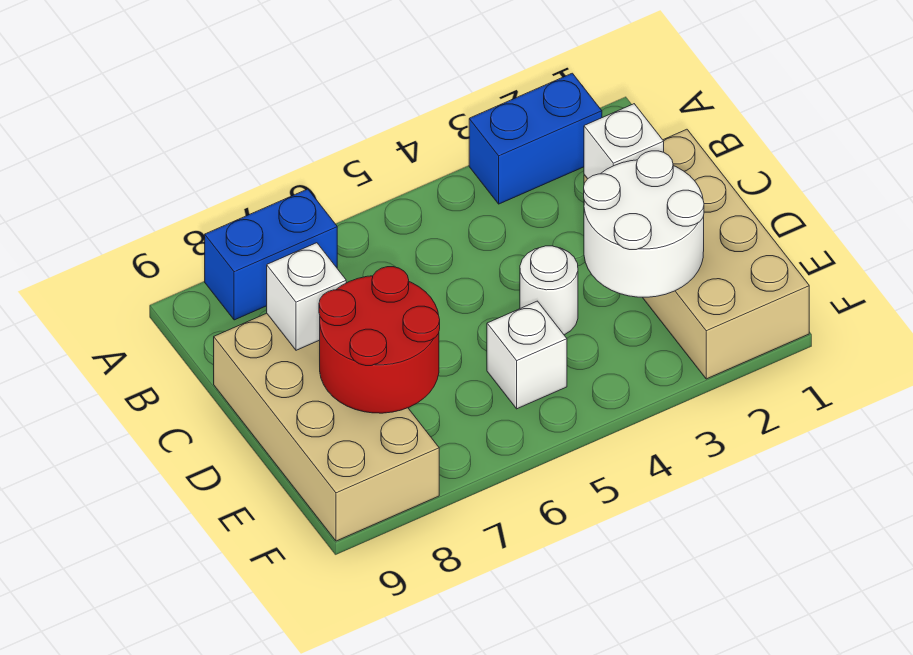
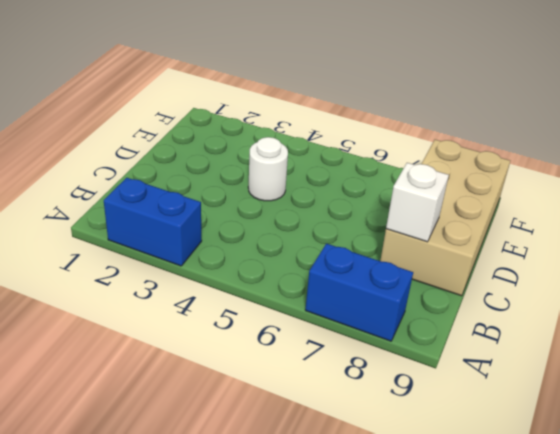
none -> tan 2x4 brick [584,129,809,379]
none -> white 1x1 brick [487,301,567,409]

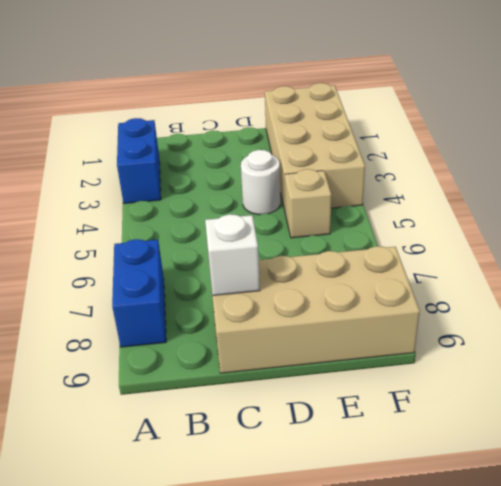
tan 2x4 brick [265,83,365,210] -> tan 2x4 brick turned to [584,129,809,379]
tan 1x1 brick [285,169,331,238] -> white 1x1 brick [487,301,567,409]
none -> white 1x1 brick [584,104,664,178]
none -> white 2x2 round brick [584,151,704,297]

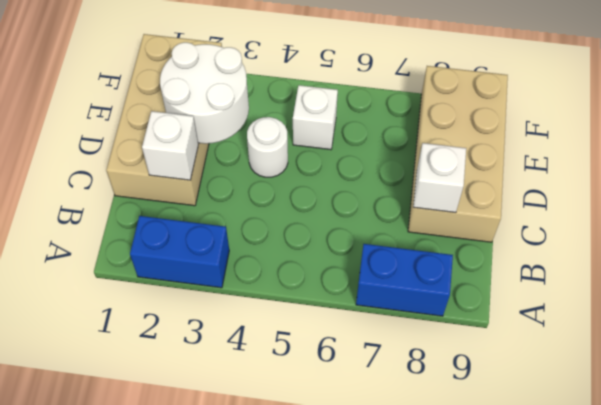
none -> red 2x2 round brick [319,267,440,413]

